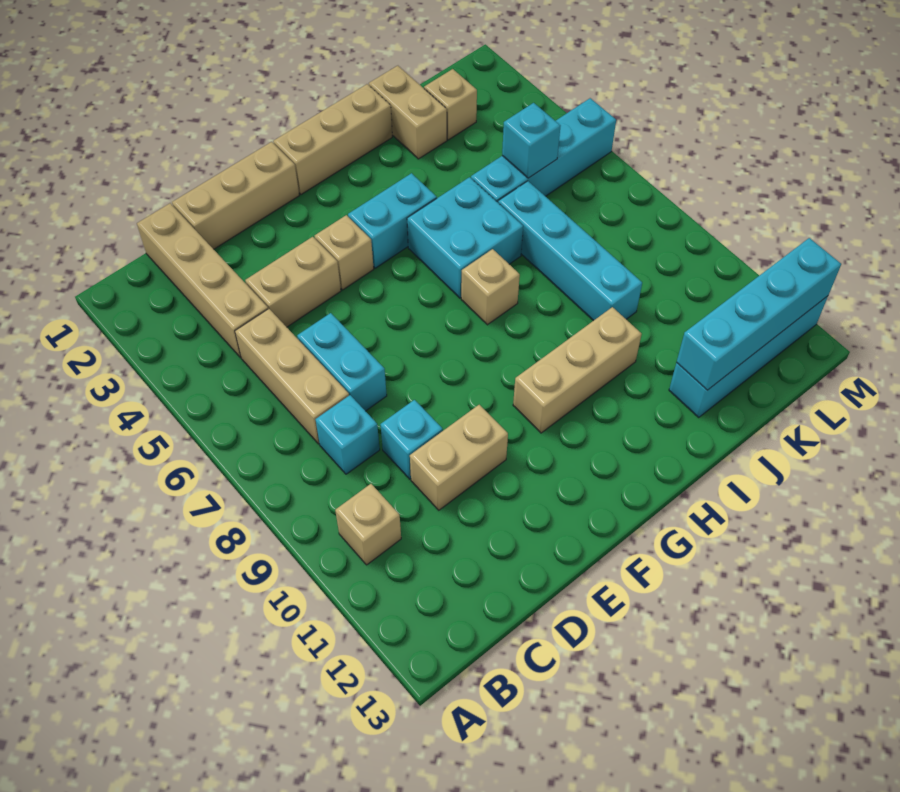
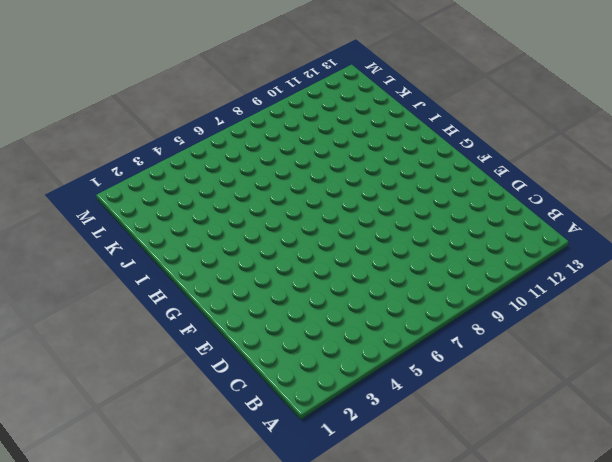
none -> tan 1x1 brick [335,484,401,565]
none -> tan 1x4 brick [137,203,268,358]
none -> tan 1x3 brick [235,309,349,444]

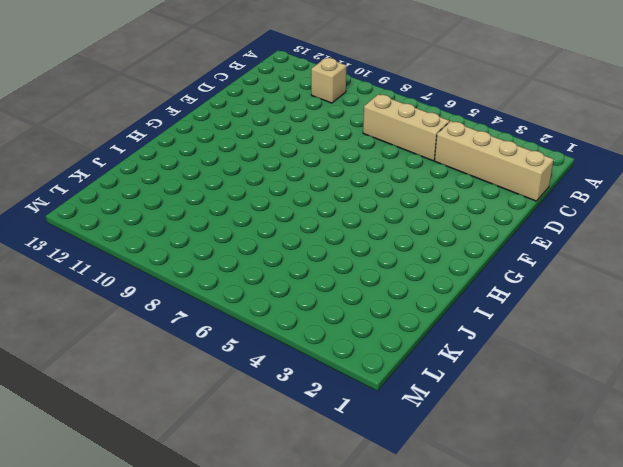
none -> cyan 1x1 brick [316,395,380,474]
none -> tan 1x3 brick [172,142,299,249]
none -> tan 1x2 brick [245,237,341,327]

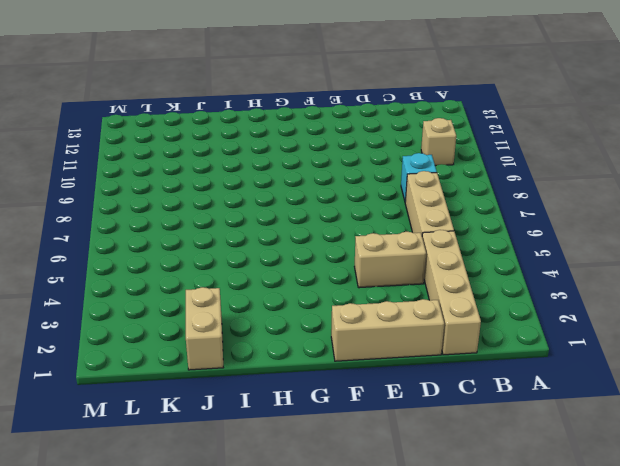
none -> cyan 1x2 brick [297,313,387,411]
none -> cyan 1x1 brick [380,400,443,479]
none -> tan 1x2 brick [410,405,508,510]

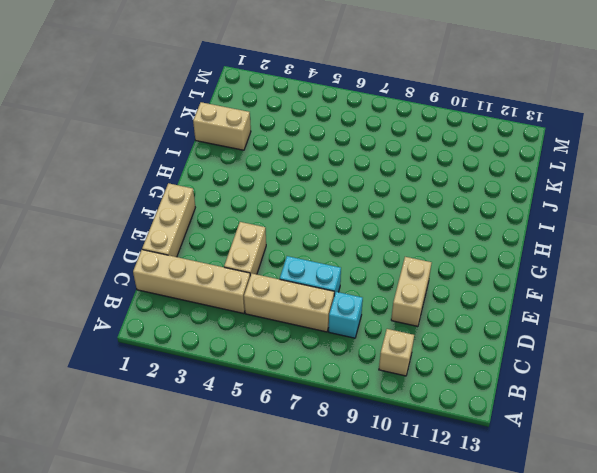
none -> cyan 1x1 brick [380,400,443,479]
none -> tan 1x1 brick [315,215,374,290]
none -> tan 1x3 brick [273,84,392,194]

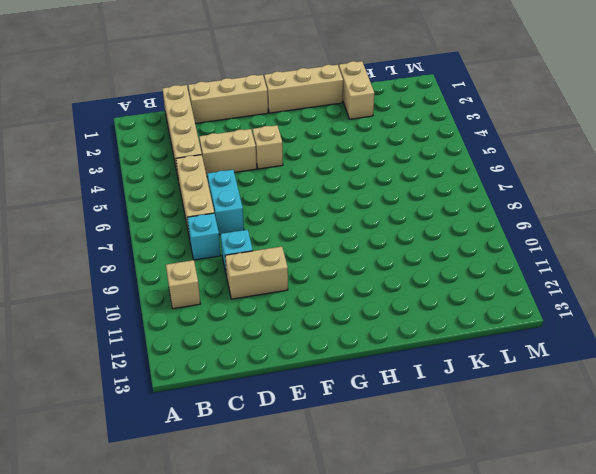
none -> cyan 1x2 brick [348,173,437,268]
none -> tan 1x3 brick [513,307,642,433]
none -> cyan 2x2 brick [407,177,523,298]

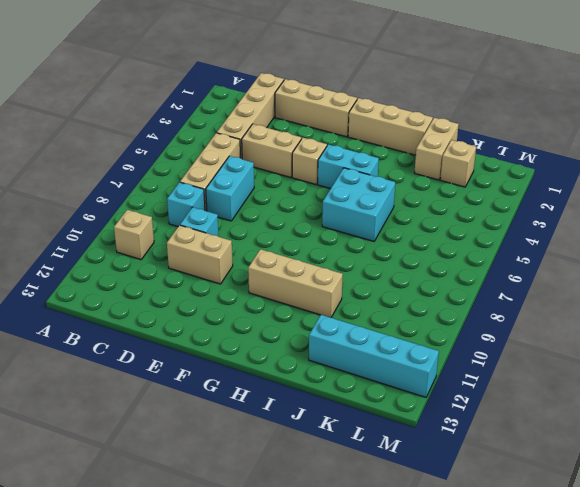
none -> tan 1x1 brick [461,249,520,325]
none -> cyan 1x4 brick [471,98,616,202]
none -> cyan 1x4 brick [498,181,642,321]

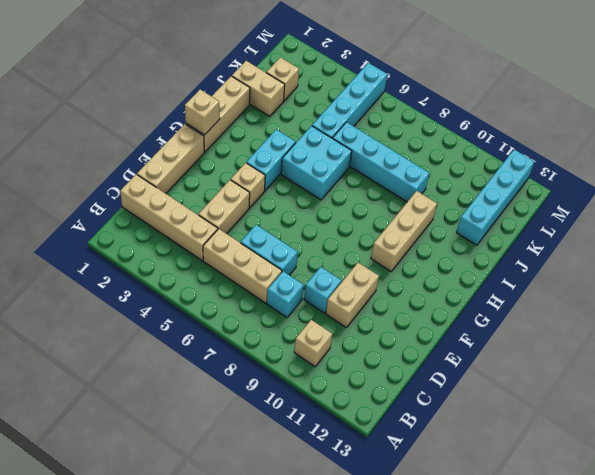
tan 1x1 brick [185,90,220,135] -> tan 1x1 brick moved to [461,249,520,325]
none -> cyan 1x4 brick [676,238,841,390]
none -> cyan 1x1 brick [502,103,560,178]

